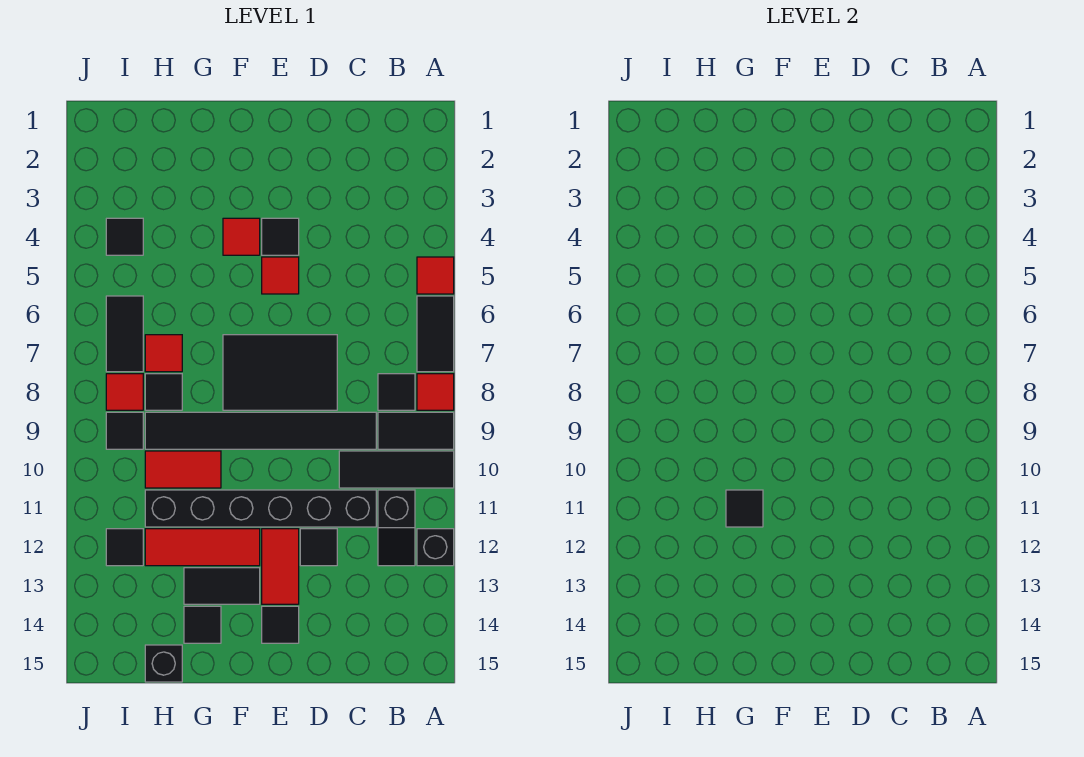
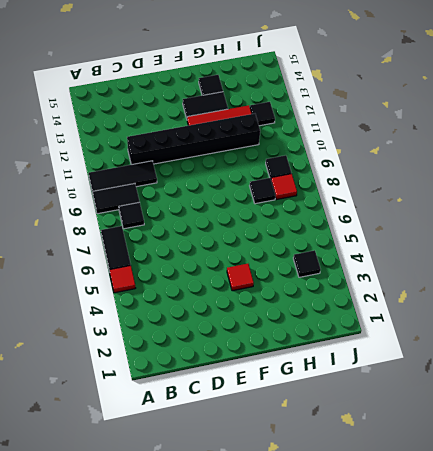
none -> red 1x1 tile [417,374,454,410]
none -> black 1x1 brick [417,529,454,566]
none -> black 1x2 slope [378,490,415,566]
none -> black 1x6 tile [145,412,376,449]

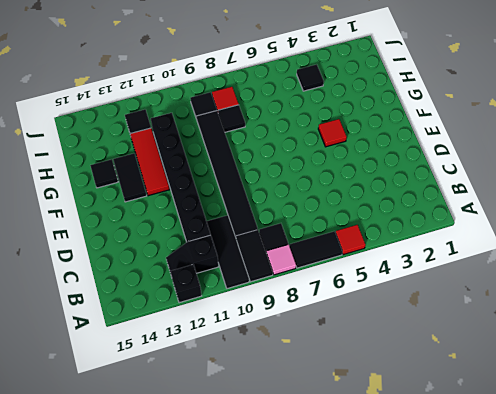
pink 1x1 tile [266,244,296,275] -> red 1x1 tile [417,374,454,410]
none -> black 2x3 tile [223,335,337,410]
none -> black 1x1 tile [300,529,337,566]
none -> black 1x1 tile [262,218,299,255]
none -> red 1x1 tile [262,257,299,294]

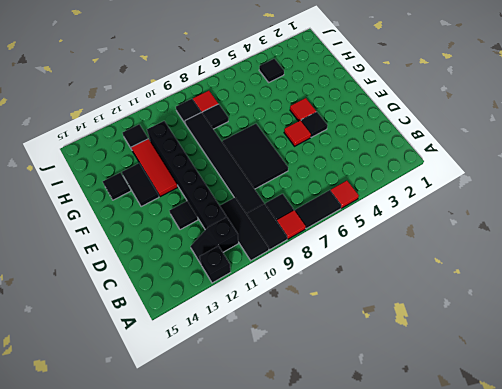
none -> red 1x2 tile [262,529,299,604]
none -> black 1x1 tile [262,606,299,643]
none -> red 1x2 tile [145,451,221,488]
none -> red 1x1 tile [145,335,182,372]

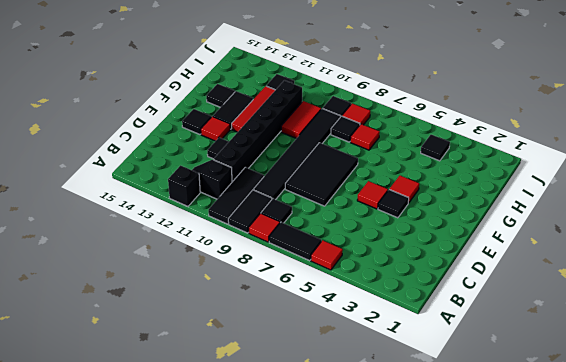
red 1x1 tile [201,116,230,141] -> red 1x2 tile [262,529,299,604]
none -> black 1x1 brick [145,645,182,682]
none -> black 1x2 tile [106,296,143,372]
none -> black 1x1 tile [726,490,763,527]

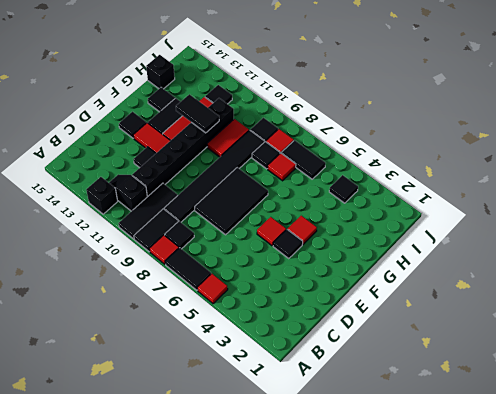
black 1x2 tile [176,94,219,133] -> black 1x1 tile [726,490,763,527]

